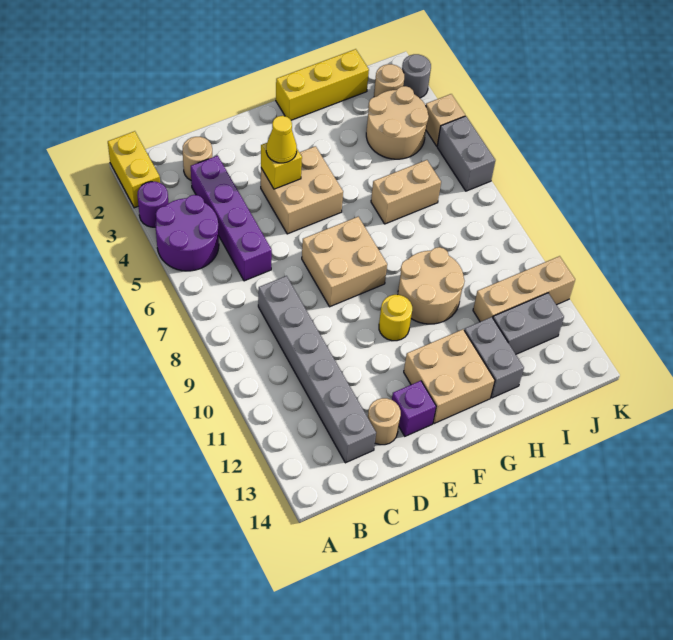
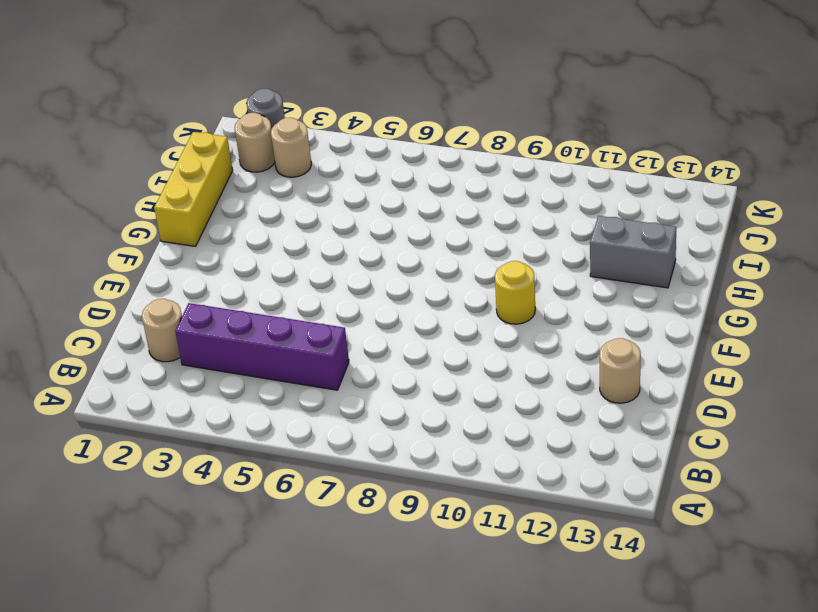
tan 1x1 round brick [271,118,311,177] -> tan 2x2 round brick [366,86,429,159]
none -> yellow 1x2 brick [108,131,160,208]
none -> purple 1x1 round brick [137,182,169,227]
none -> purple 2x2 round brick [155,195,219,271]

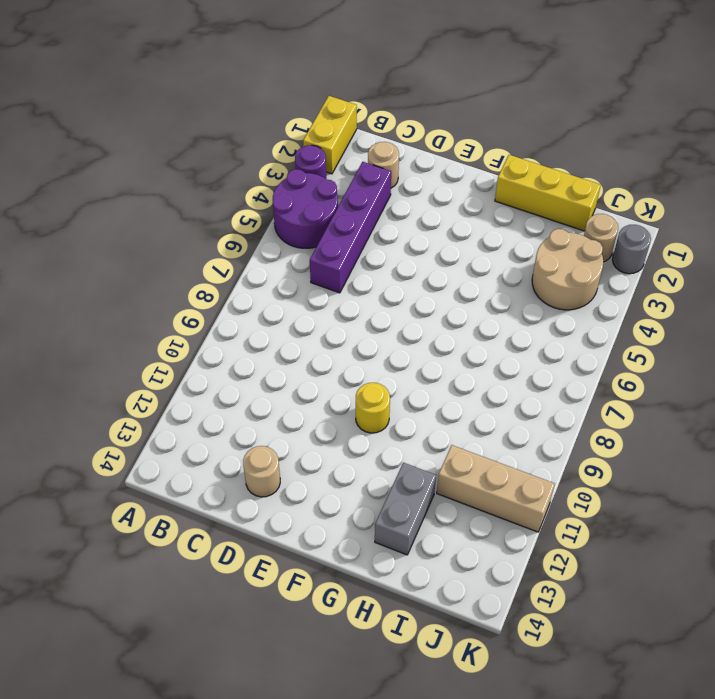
none -> grey 1x6 brick [258,276,376,463]
none -> tan 2x2 brick [261,146,343,234]
none -> tan 2x2 brick [302,217,387,307]

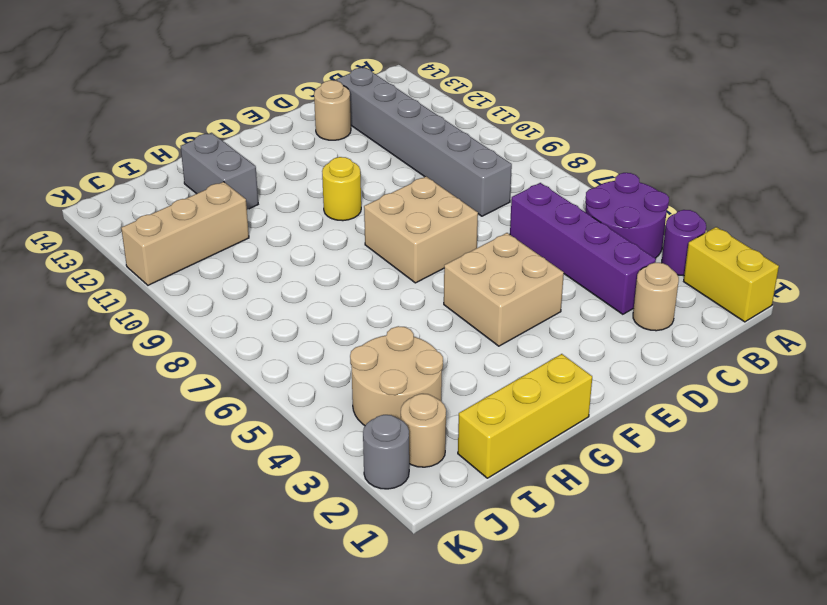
none -> purple 1x1 brick [392,381,436,436]
none -> tan 2x2 brick [404,329,495,424]
none -> tan 2x2 round brick [398,247,464,324]

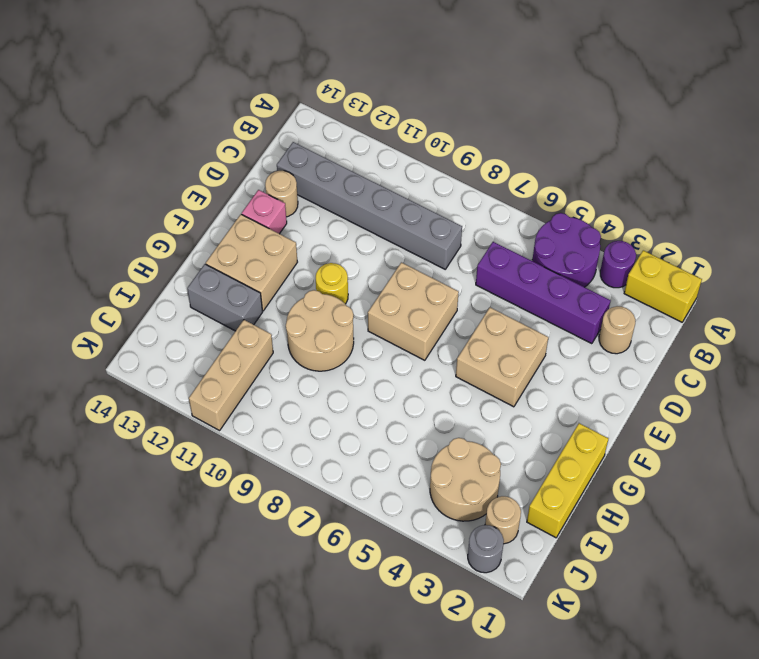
pink 1x1 brick [242,190,287,234] -> purple 1x1 brick [392,381,436,436]
none -> tan 1x2 brick [371,160,441,224]
none -> grey 1x2 brick [493,293,564,354]
none -> tan 1x1 brick [426,94,465,146]

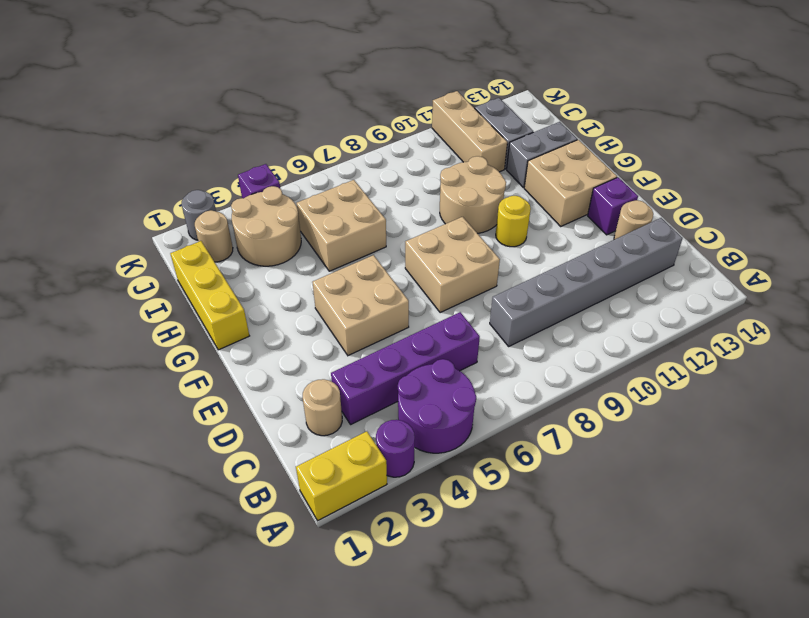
tan 2x2 brick [296,180,386,271] -> tan 1x2 brick [371,160,441,224]
purple 1x1 brick [238,164,280,198] -> tan 1x1 brick [426,94,465,146]
none -> grey 1x2 brick [437,116,495,191]
none -> yellow 1x1 brick [261,143,302,189]
none -> yellow 1x1 cone [266,116,297,163]

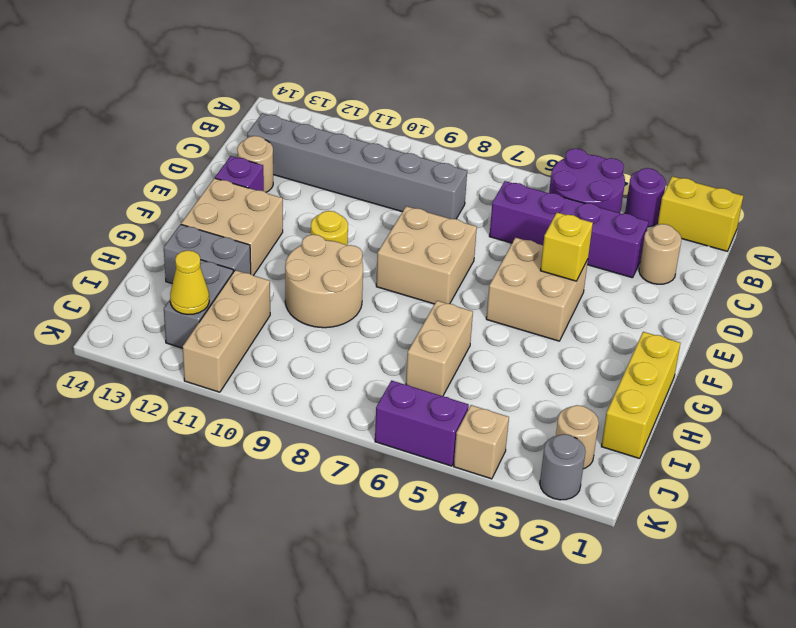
yellow 1x1 cone [170,250,209,315] -> yellow 1x1 cone moved to [266,116,297,163]
purple 1x2 brick [375,381,469,466] -> grey 1x2 brick [437,116,495,191]
none -> tan 2x2 round brick [366,86,429,159]

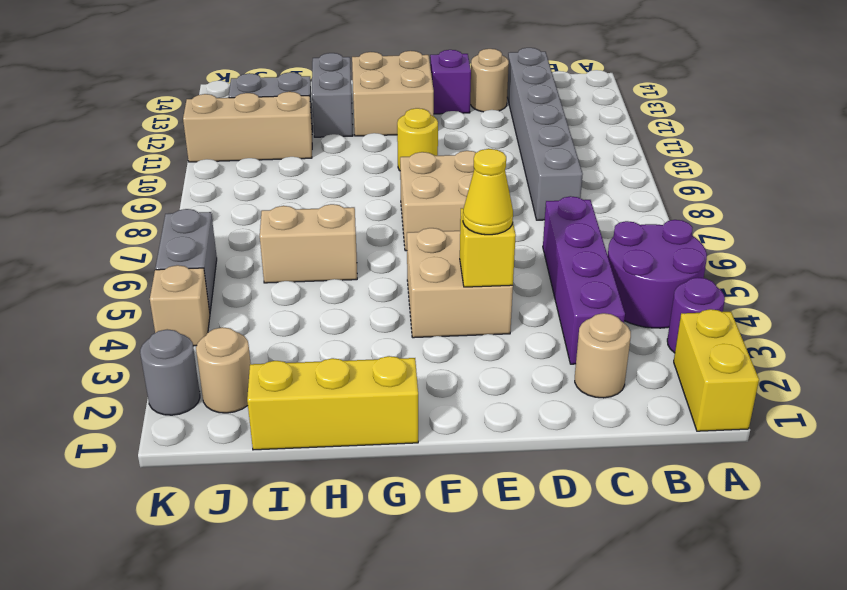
none -> tan 2x2 round brick [398,247,464,324]
none -> tan 2x2 round brick [366,86,429,159]

